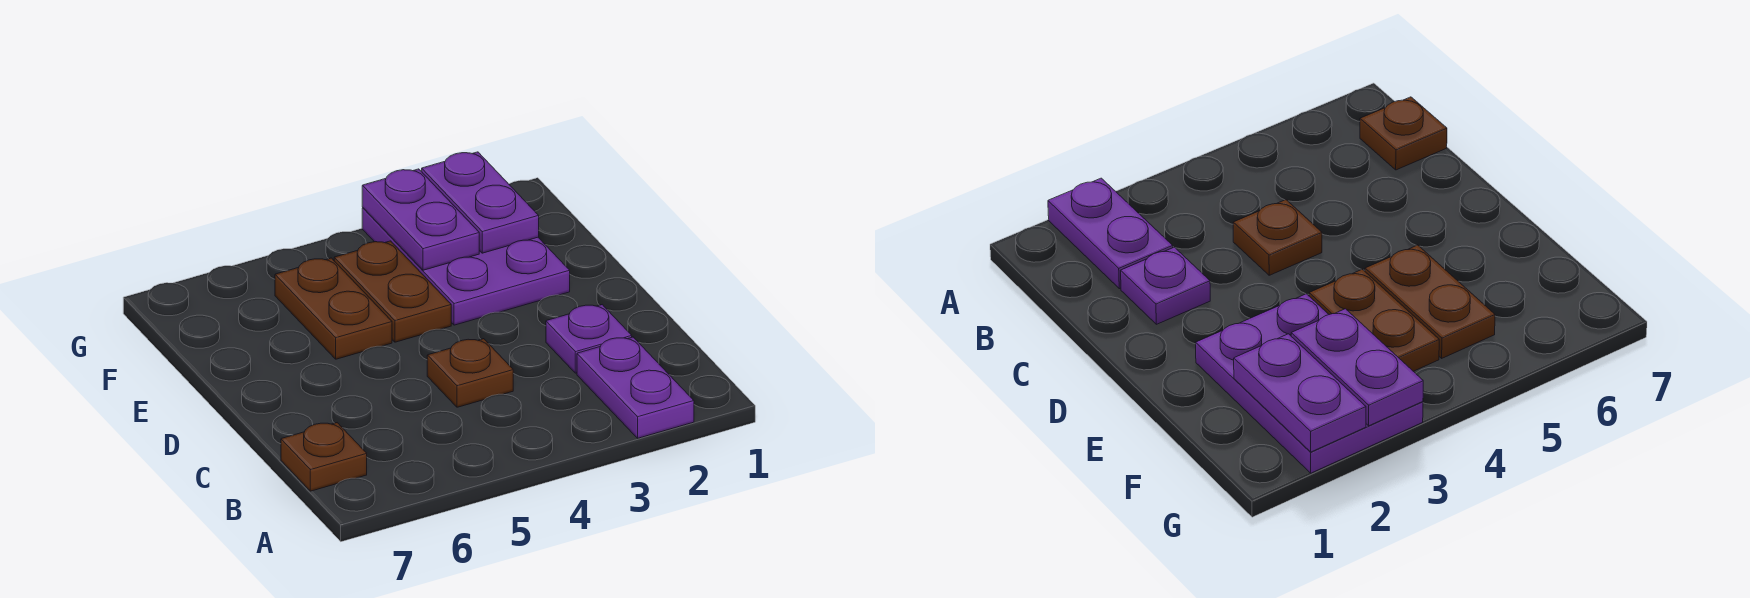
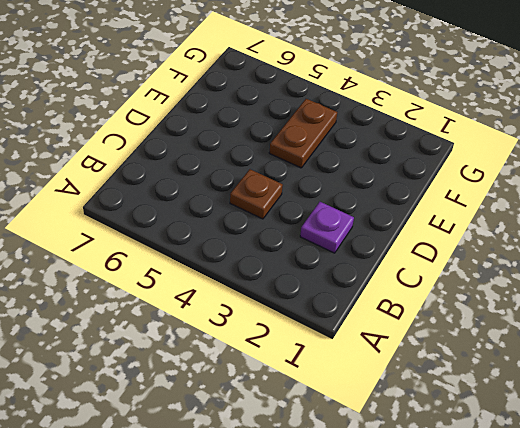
none -> purple 1x2 plate [577,337,694,438]
none -> brown 1x1 plate [281,423,367,491]

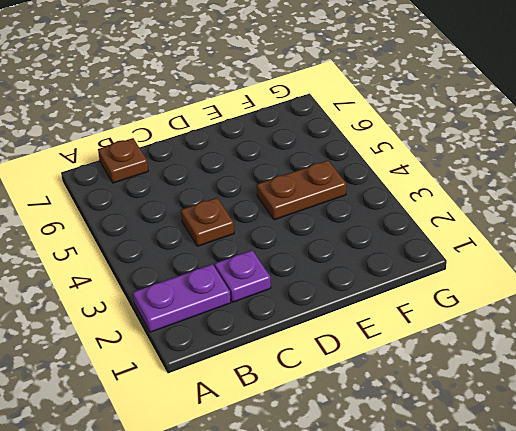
none -> purple 2x3 plate [362,208,570,325]
none -> brown 1x2 plate [275,258,392,359]

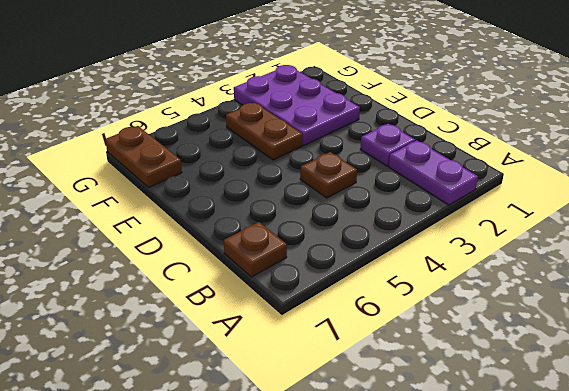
brown 1x2 plate [105,126,182,187] -> brown 1x2 plate moved to [275,258,392,359]
none -> purple 1x2 plate [422,152,539,253]
none -> purple 1x2 plate [362,169,479,270]

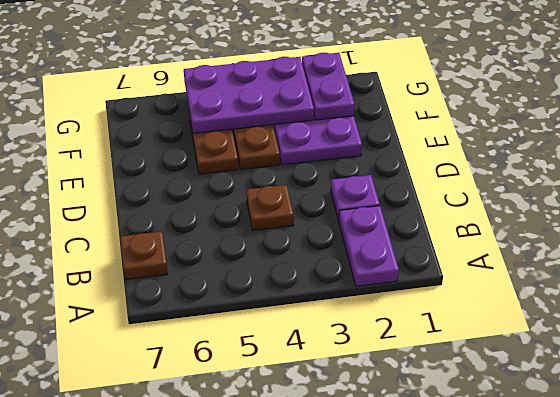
purple 2x3 plate [184,57,314,133] -> purple 1x2 plate [362,169,479,270]

